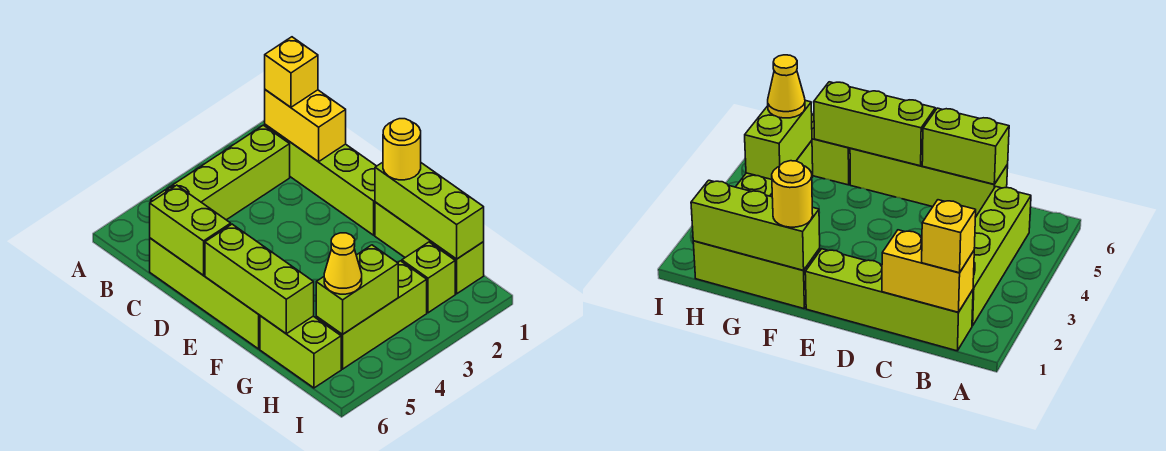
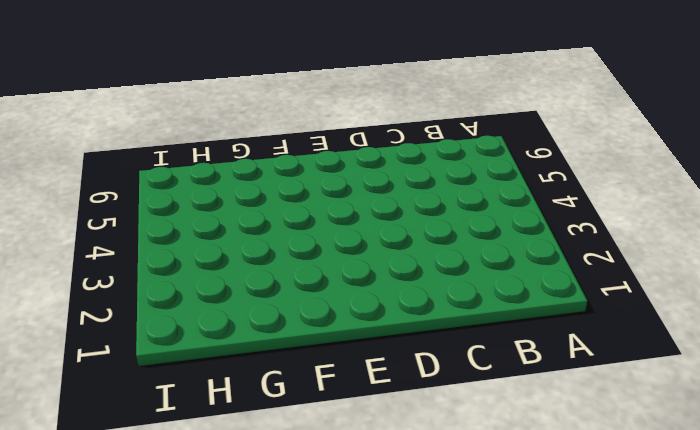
none -> lime 1x4 brick [265,125,376,235]
none -> lime 1x4 brick [151,125,290,220]
none -> lime 1x4 brick [150,238,260,349]

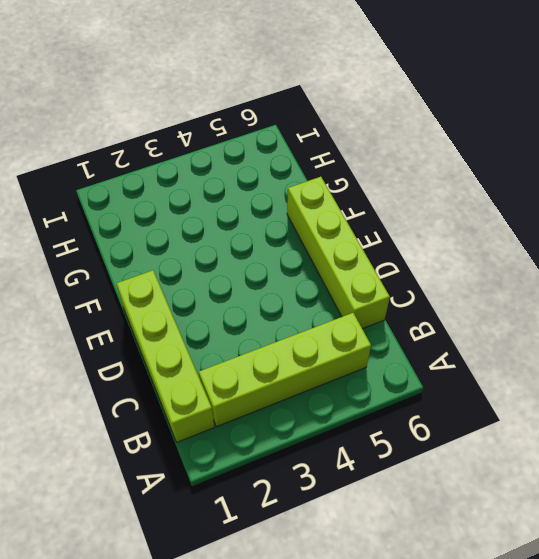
none -> lime 1x3 brick [375,202,484,294]
none -> lime 1x2 brick [260,316,341,388]
none -> lime 1x1 brick [402,242,455,313]

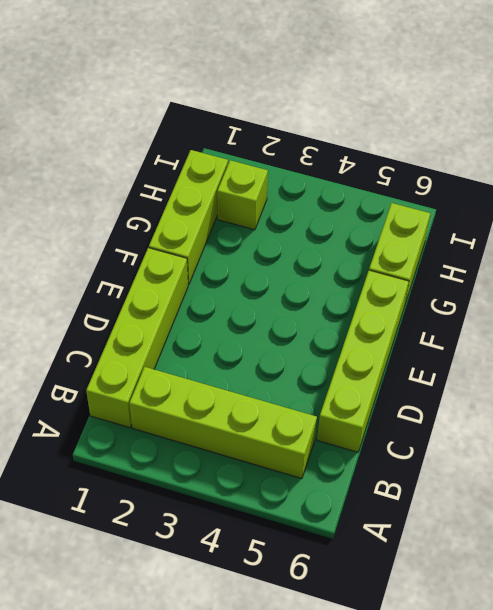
none -> lime 1x3 brick [316,261,427,369]
none -> yellow 1x2 brick [265,90,346,162]
none -> lime 1x2 brick [150,185,231,275]

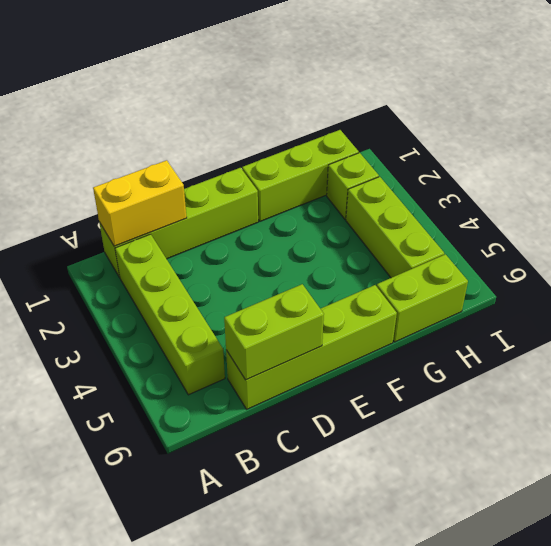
none -> lime 1x3 brick [205,224,314,334]
none -> lime 1x3 brick [375,162,484,259]
none -> lime 1x2 brick [316,245,398,335]

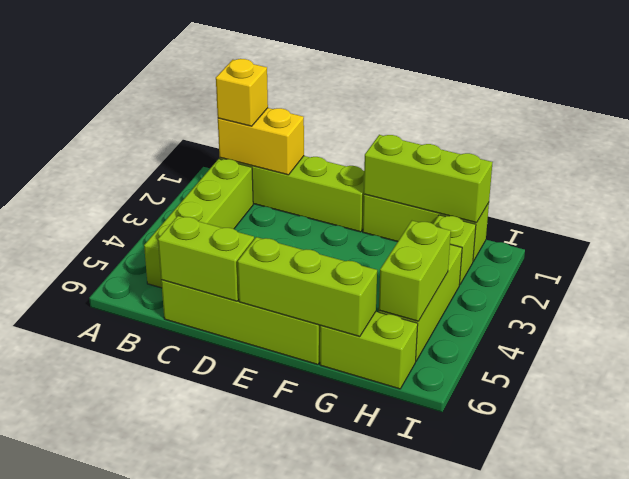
none -> yellow 1x1 round brick [383,119,421,180]
none -> yellow 1x1 cone [324,233,362,294]

